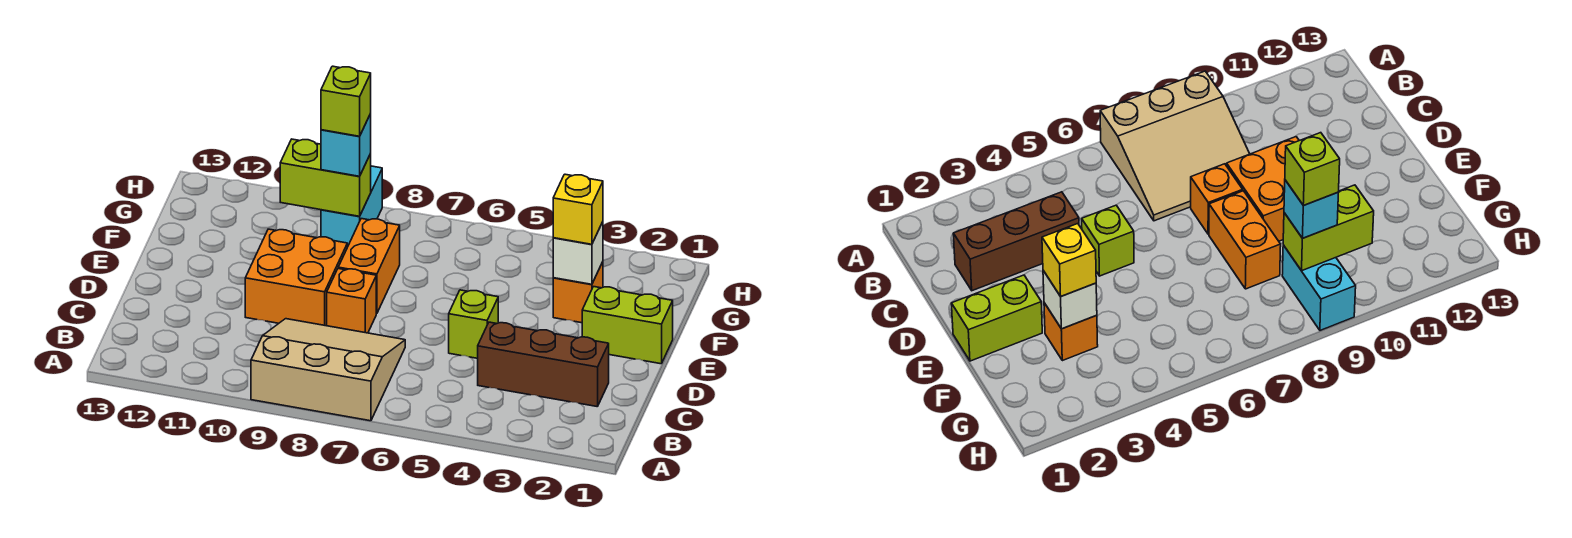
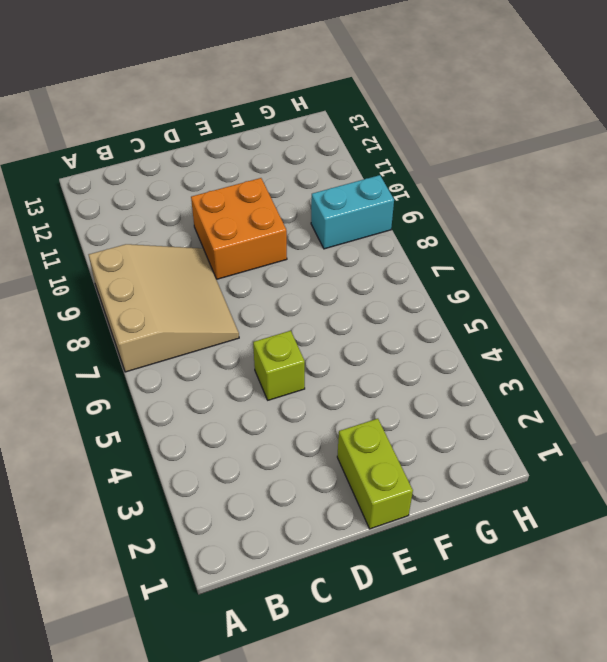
none -> brown 1x3 brick [478,322,609,407]
none -> orange 1x1 brick [327,269,376,333]
none -> orange 1x2 brick [338,219,400,314]

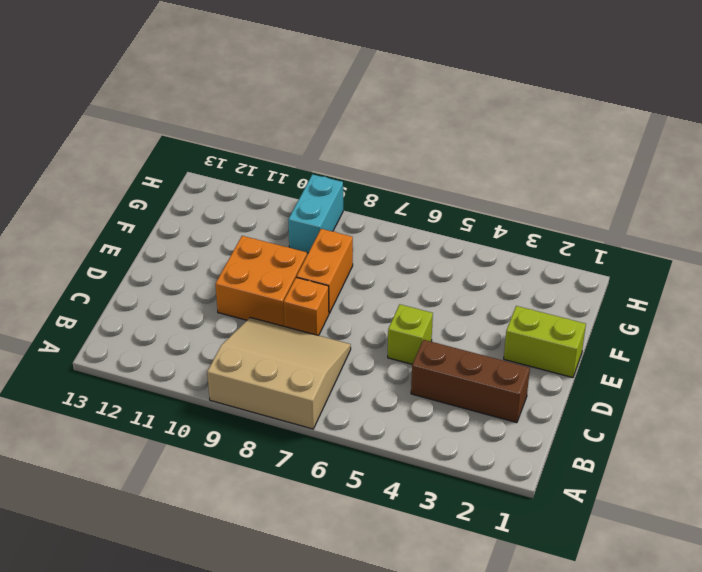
none -> orange 1x1 brick [553,262,603,323]
none -> white 1x1 brick [553,222,603,284]
none -> lime 1x2 brick [280,139,371,216]

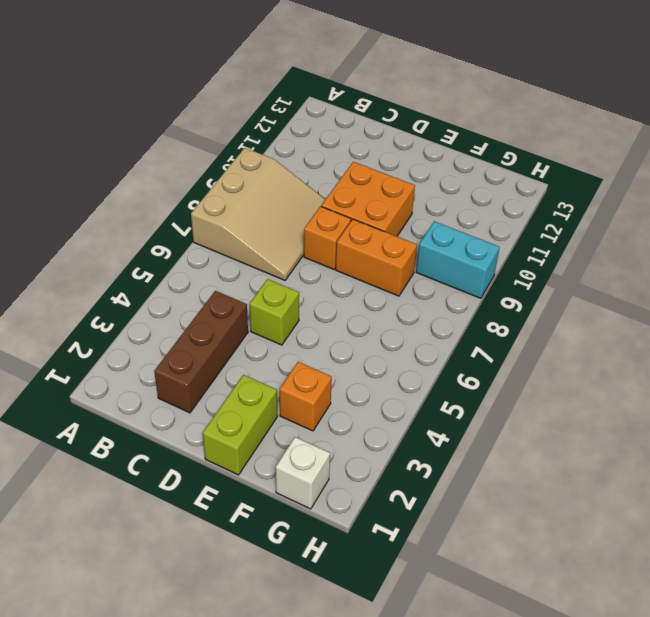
white 1x1 brick [276,437,330,509] -> white 1x1 brick moved to [553,222,603,284]
none -> lime 1x2 brick [280,139,371,216]
none -> yellow 1x1 brick [553,174,603,244]
none -> cyan 1x1 brick [321,114,371,176]

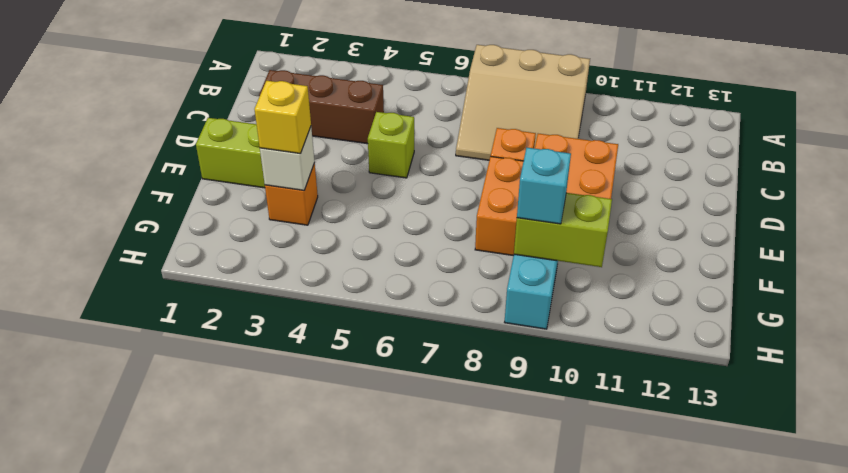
none -> lime 1x1 brick [321,66,371,136]

